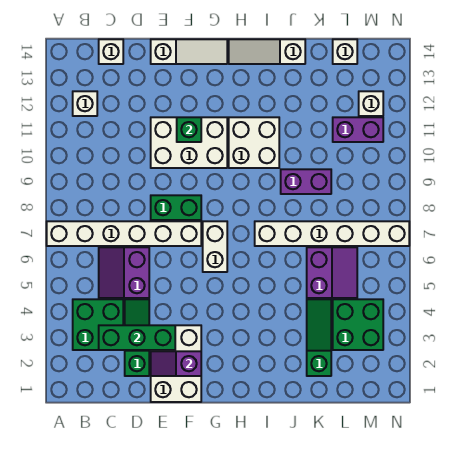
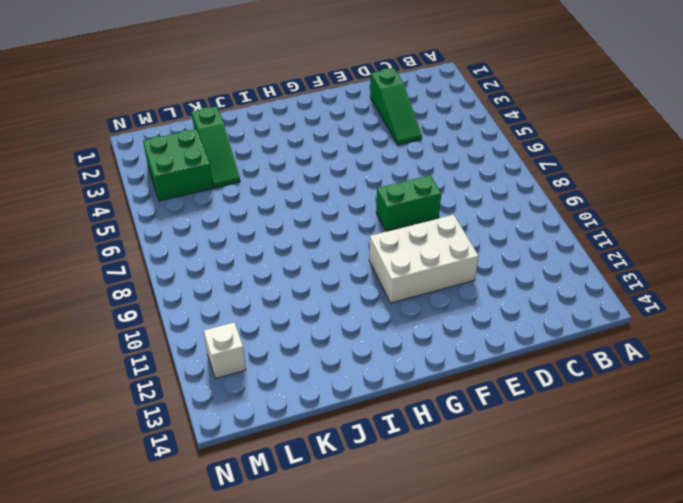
none -> white 1x6 brick [47,221,201,246]
none -> green 2x2 brick [73,299,123,350]
none -> white 1x1 brick [73,91,97,116]

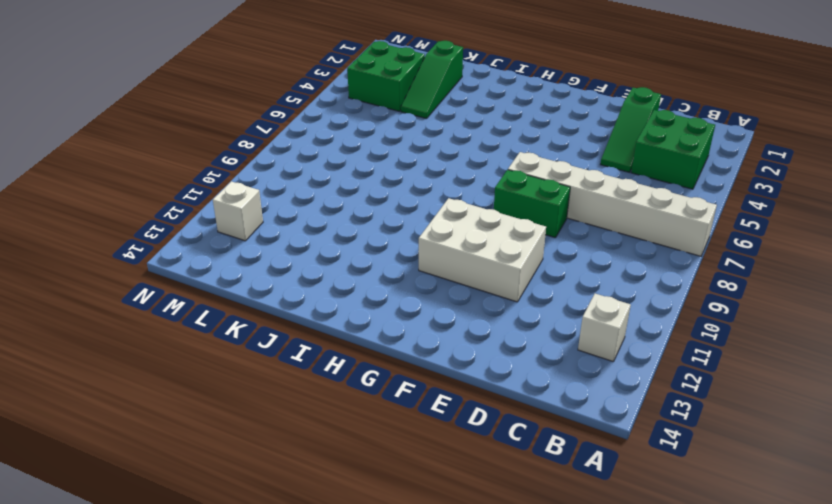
none -> purple 2x2 slope [99,247,149,298]
none -> white 1x1 brick [99,39,123,64]
none -> white 2x3 brick [151,325,201,402]

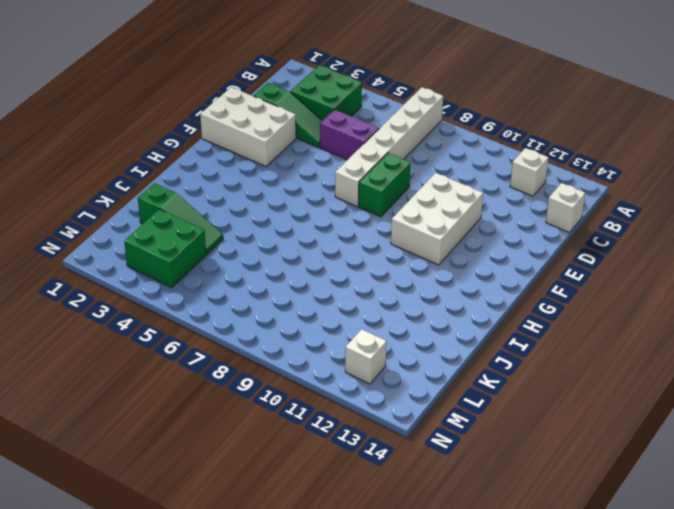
none -> white 1x3 slope [151,39,227,64]
none -> white 1x2 brick [203,221,227,272]
none -> white 2x2 brick [229,117,279,168]

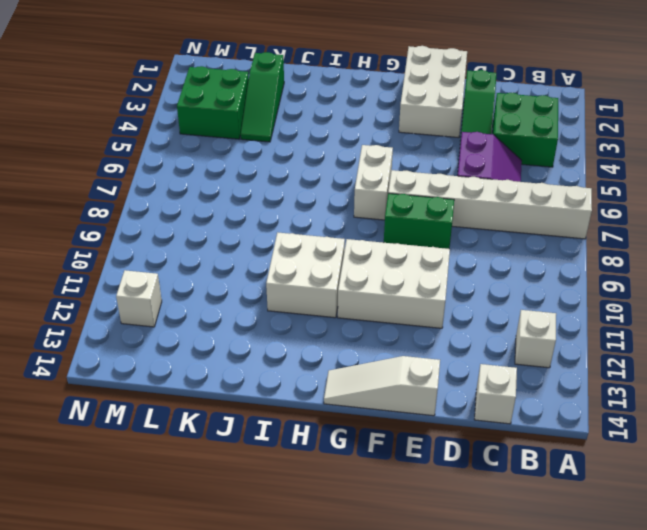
none -> white 1x3 slope [229,39,305,64]
none -> white 1x6 brick [255,221,409,246]
none -> purple 1x2 brick [281,169,331,194]

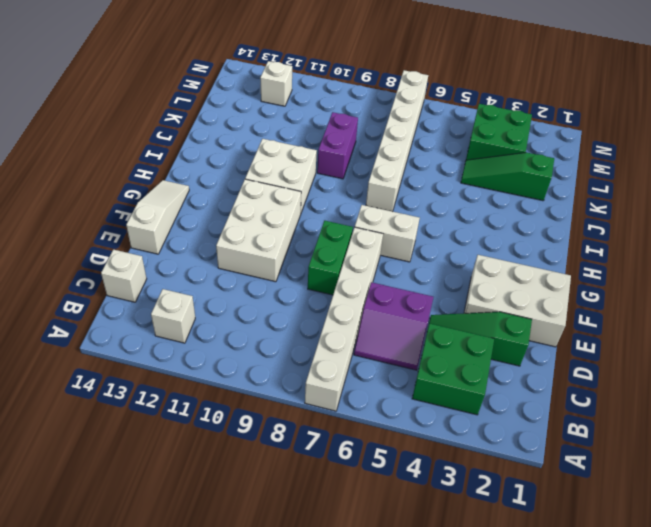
none -> white 1x3 slope [229,39,305,64]
none -> purple 2x2 slope [307,247,357,298]
none -> purple 1x2 brick [333,117,383,142]

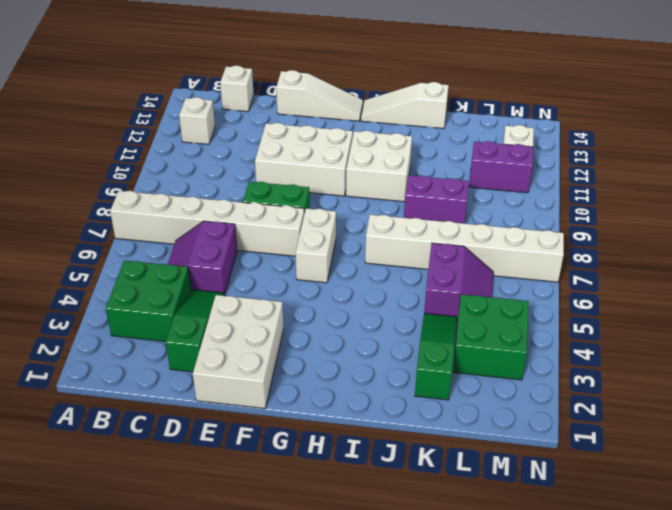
none -> white 1x1 brick [333,39,357,64]
none -> green 1x3 brick [99,325,175,350]
none -> purple 1x2 slope [151,351,201,376]

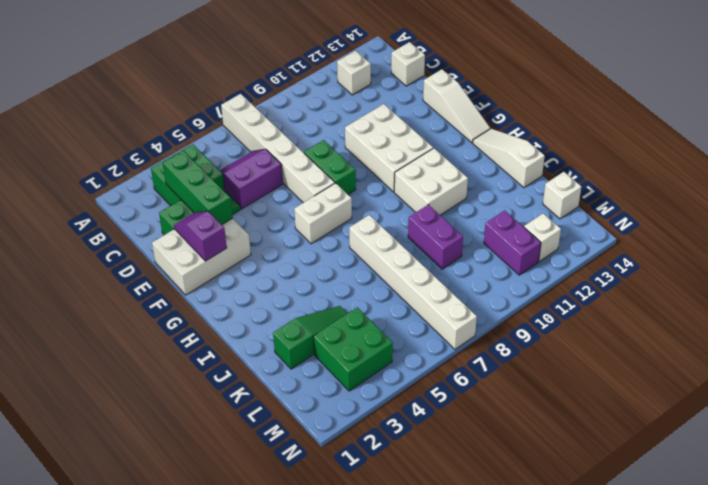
none -> purple 2x2 slope [307,247,357,298]
none -> green 1x1 brick [177,117,201,142]

